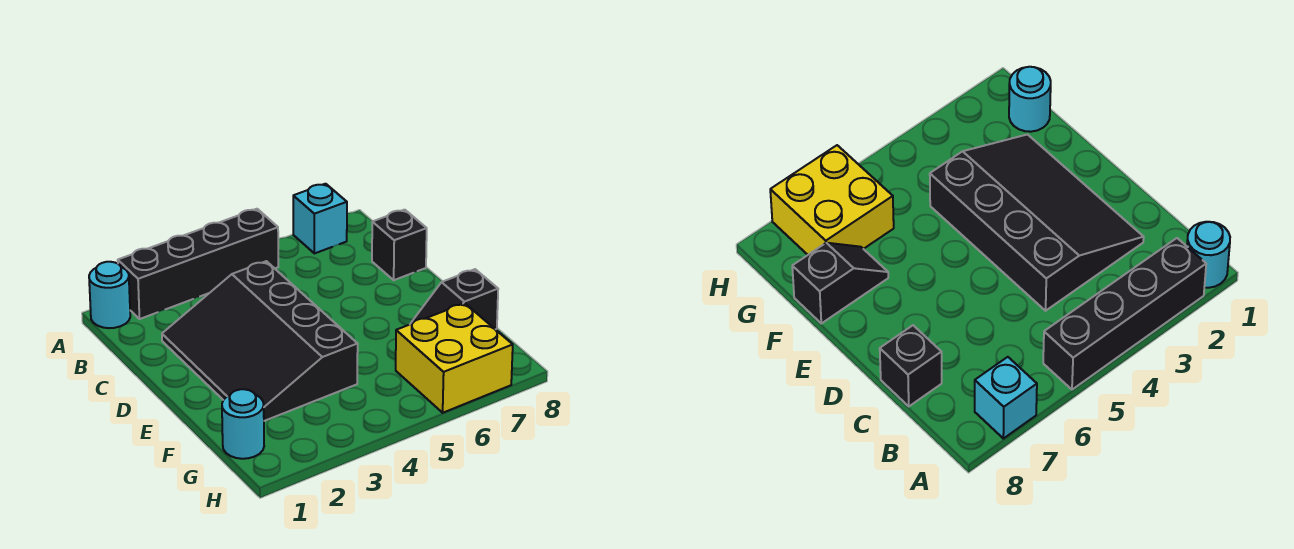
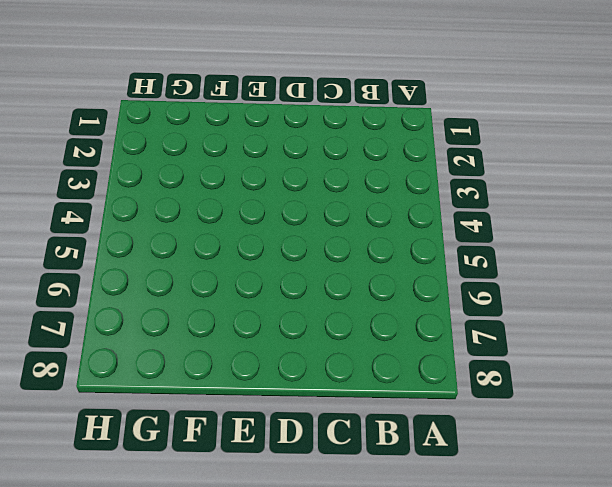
none -> cyan 1x1 round brick [89,262,130,328]
none -> black 1x4 brick [118,209,278,319]

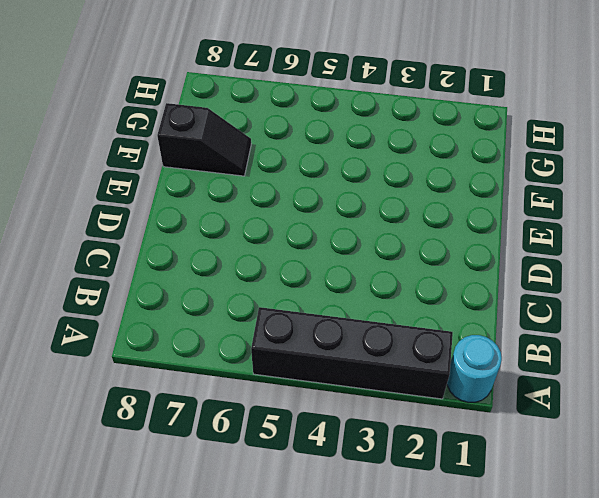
none -> cyan 1x1 brick [293,184,347,253]
none -> black 3x4 slope [162,261,358,421]

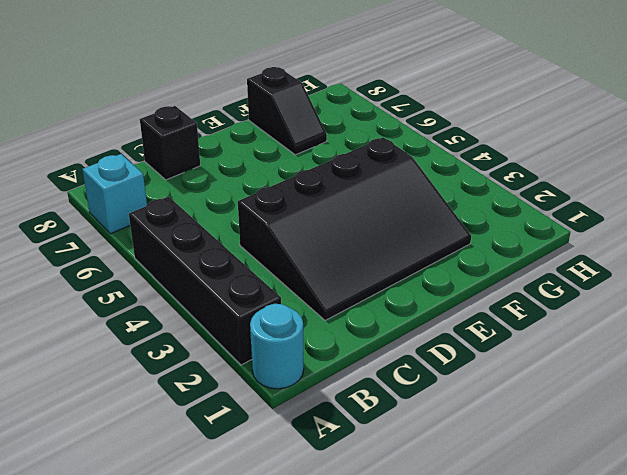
none -> cyan 1x1 round brick [222,389,264,459]
none -> yellow 2x2 brick [396,303,513,413]

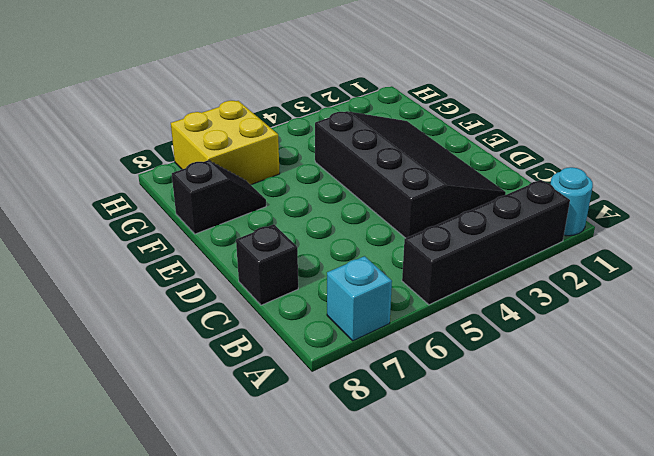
none -> cyan 1x1 round brick [222,389,264,459]

